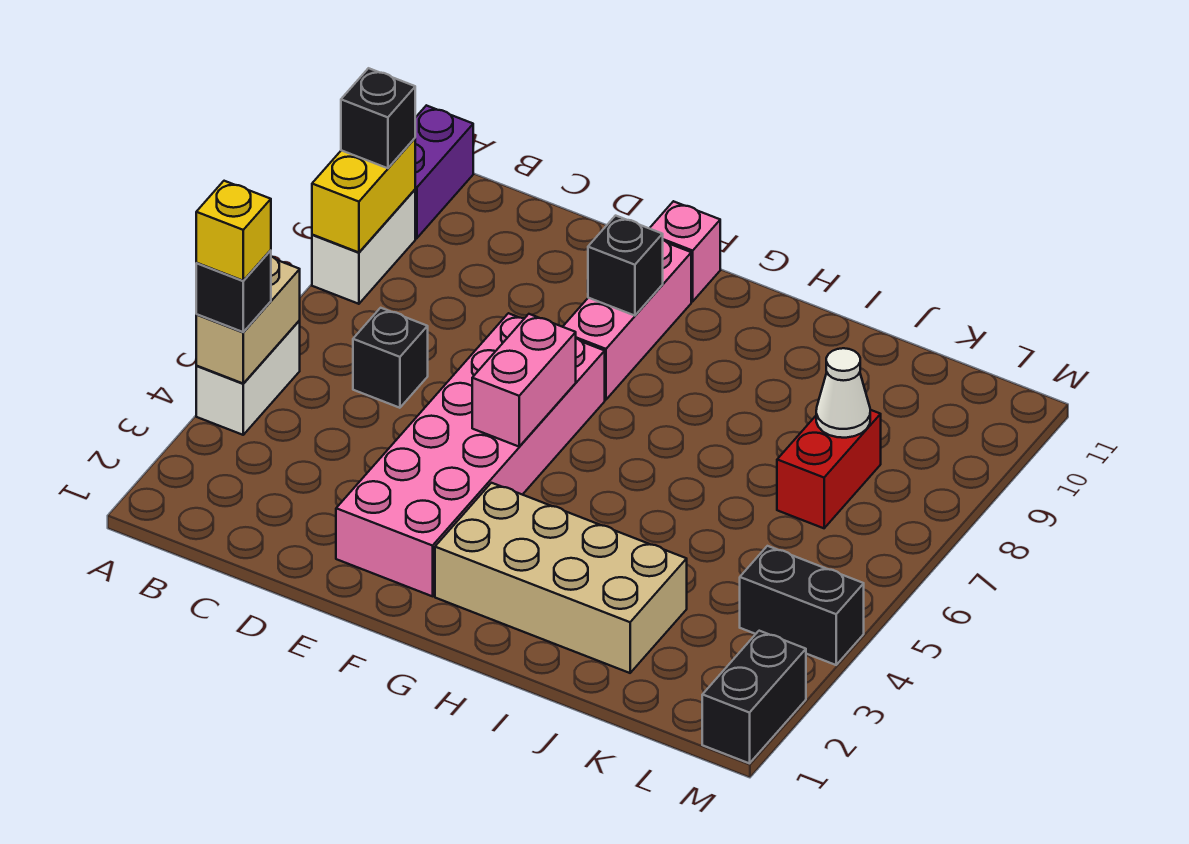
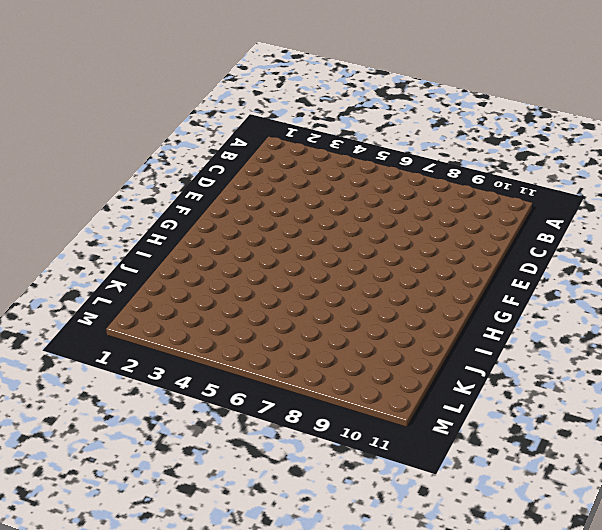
none -> white 1x2 brick [196,320,300,435]
none -> white 1x2 brick [312,190,415,304]
none -> purple 1x2 brick [415,105,473,238]

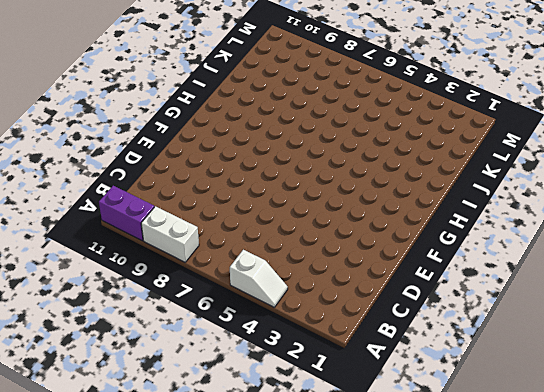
white 1x2 slope [230,250,288,307] -> white 1x2 brick [196,320,300,435]
none -> black 1x1 brick [353,308,428,408]
none -> pink 2x6 brick [336,313,605,596]
none -> pink 1x3 brick [563,240,691,400]

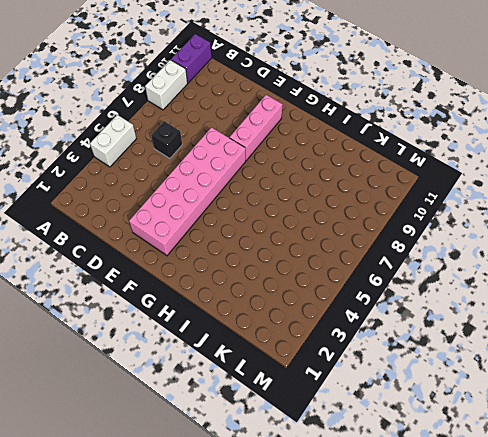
none -> pink 1x1 brick [650,201,720,301]
none -> tan 2x4 brick [435,483,687,673]
none -> red 1x2 brick [777,410,881,528]

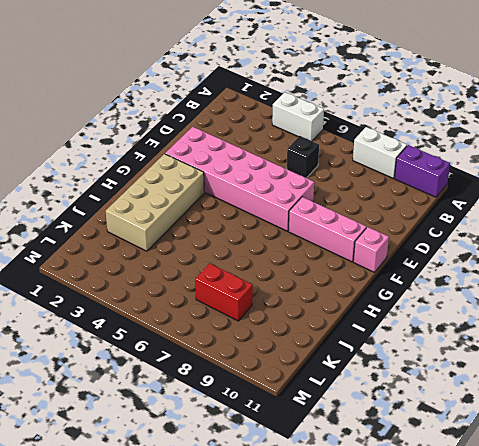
none -> black 1x2 brick [740,546,864,665]
none -> black 1x2 brick [702,631,806,763]
none -> tan 1x2 brick [196,257,300,384]

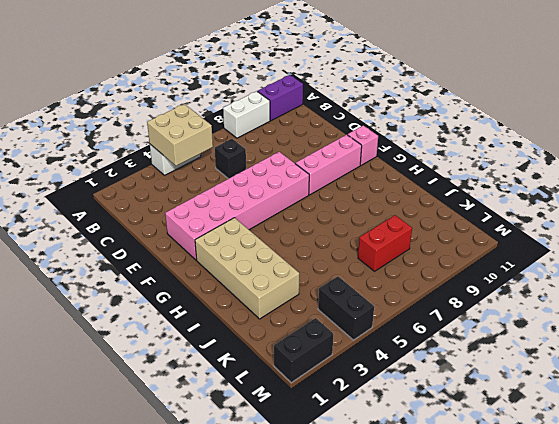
tan 2x2 brick [147,104,213,166] -> tan 1x2 brick [196,257,300,384]
none -> yellow 1x2 brick [312,138,415,252]
none -> pink 1x2 brick [472,314,576,447]
none -> black 1x1 brick [588,216,663,316]

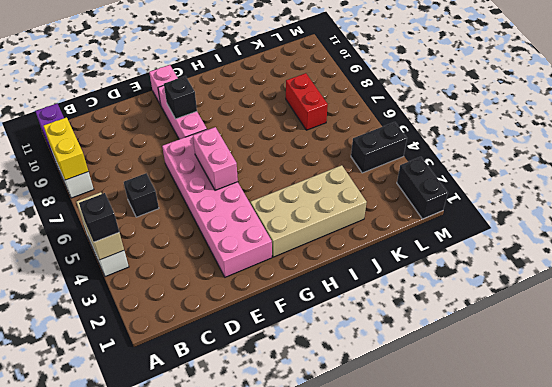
none -> white 1x1 cone [816,348,870,438]
none -> black 1x1 brick [341,68,415,168]
none -> yellow 1x1 brick [196,181,271,281]

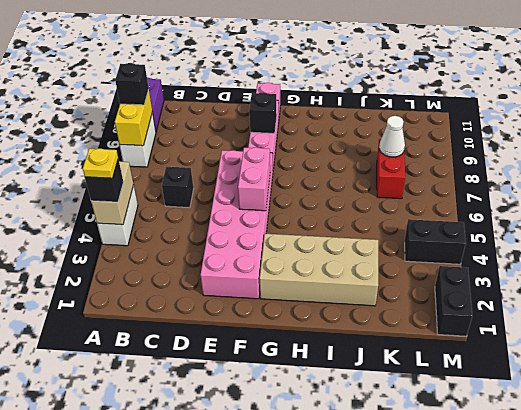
yellow 1x1 plate [83,149,118,178] -> yellow 1x1 brick [196,181,271,281]

